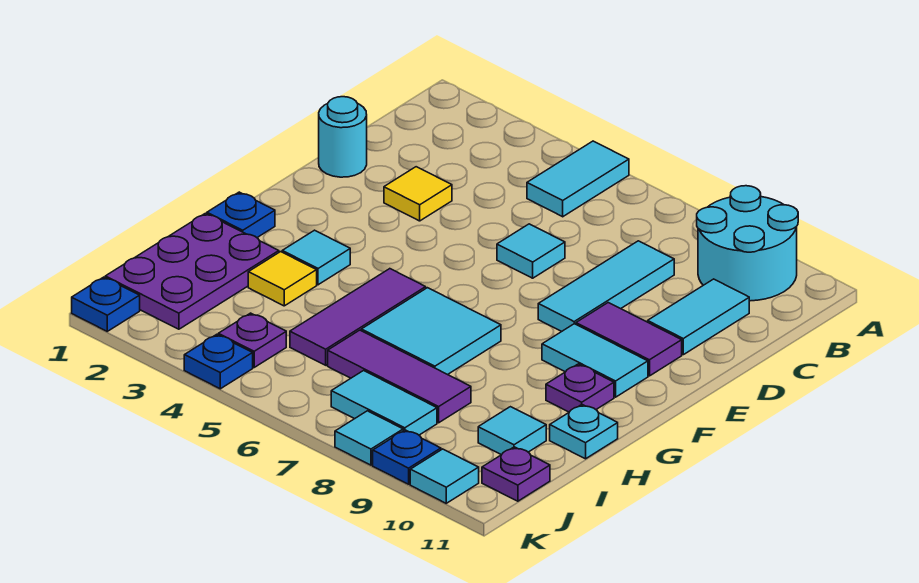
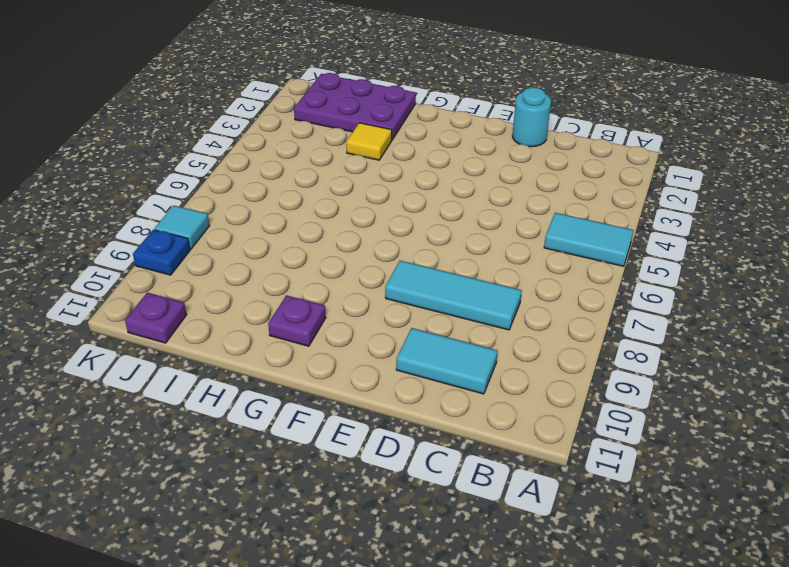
none -> cyan 2x2 round brick [697,186,798,301]
none -> yellow 1x1 tile [384,167,452,221]
none -> cyan 1x1 tile [497,224,565,278]

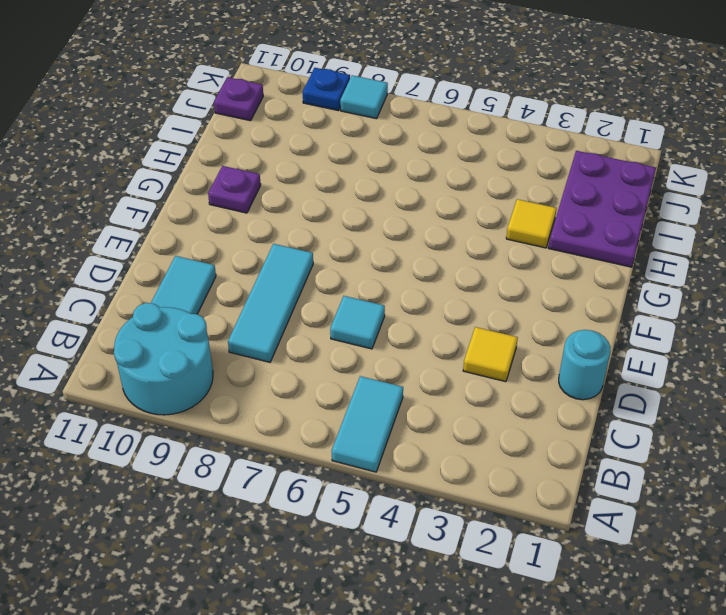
none -> purple 1x2 tile [576,303,682,376]
none -> cyan 1x2 tile [542,324,648,397]
none -> blue 1x1 plate [207,192,275,237]

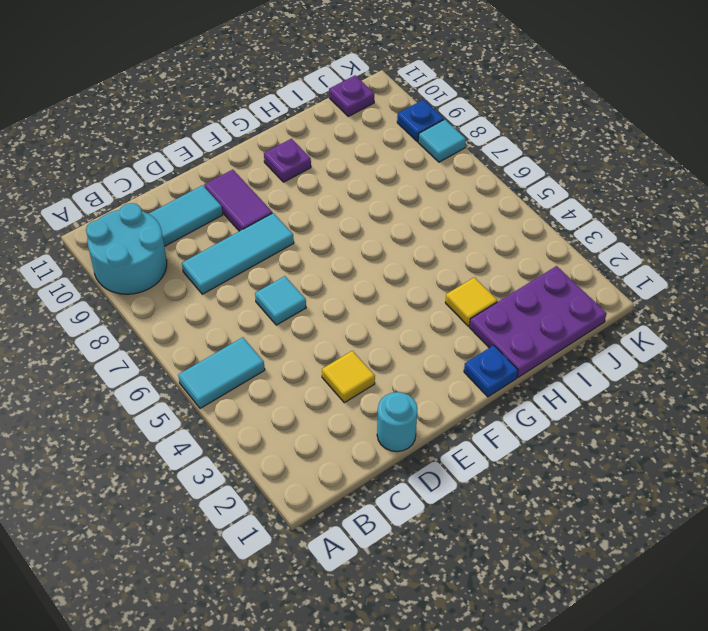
none -> cyan 1x2 tile [542,324,648,397]
none -> cyan 1x1 tile [282,230,350,285]
none -> purple 1x3 tile [290,269,426,365]

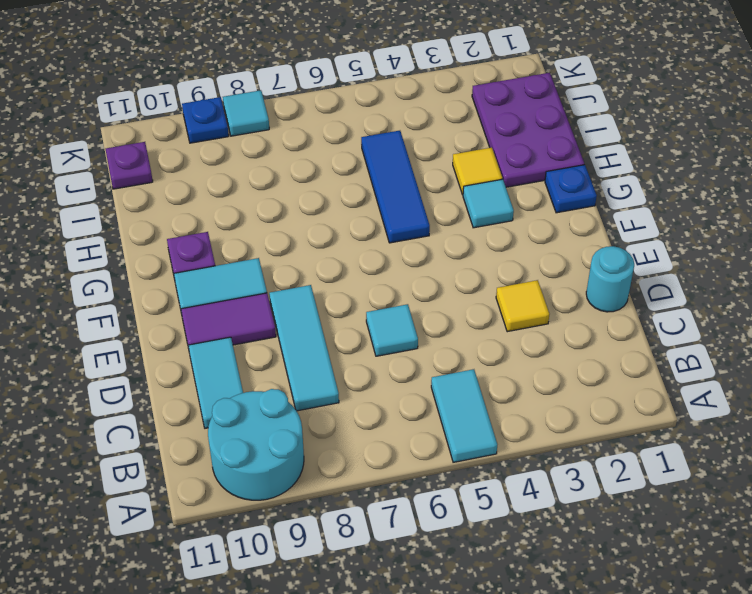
blue 1x3 tile [361,131,430,243] -> purple 1x3 tile [290,269,426,365]
none -> cyan 2x2 tile [361,288,501,375]
none -> cyan 1x1 plate [550,405,618,459]
none -> purple 1x3 tile [328,330,471,423]

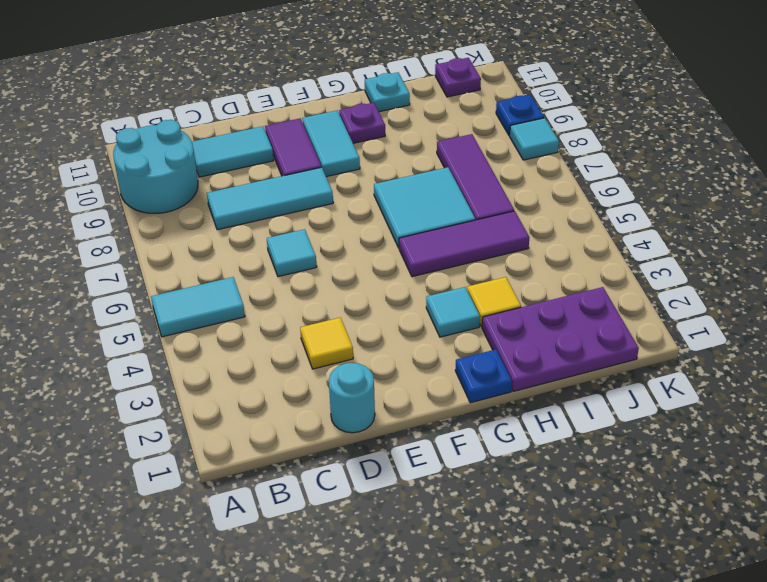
none -> cyan 1x1 tile [478,407,546,455]
none -> purple 1x1 plate [218,313,286,367]
none -> cyan 1x2 tile [331,371,437,435]

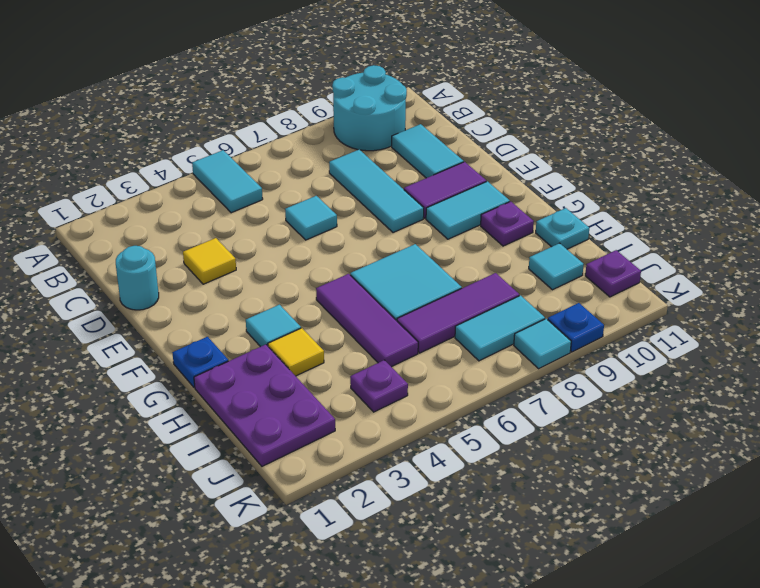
none -> blue 1x1 plate [72,277,140,331]
none -> blue 1x1 plate [184,334,253,389]
none -> cyan 1x1 tile [410,449,479,503]

